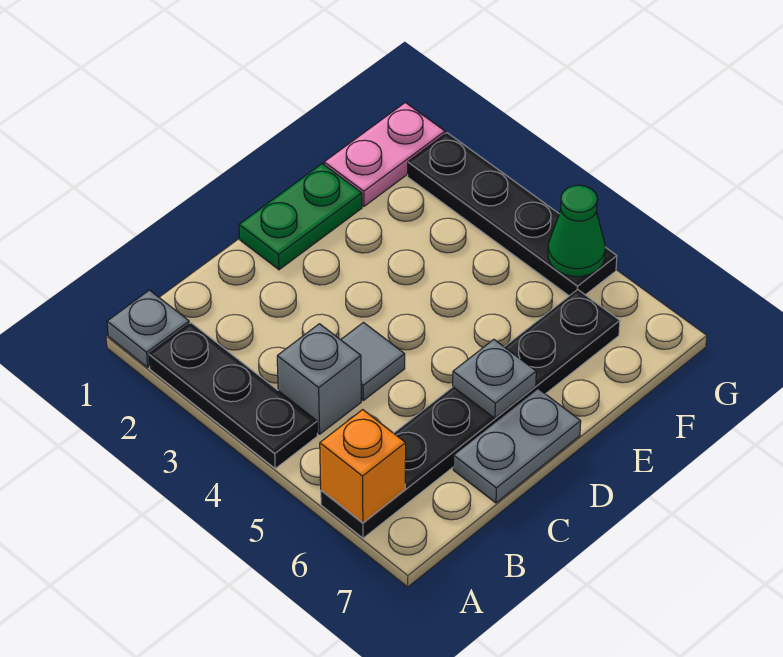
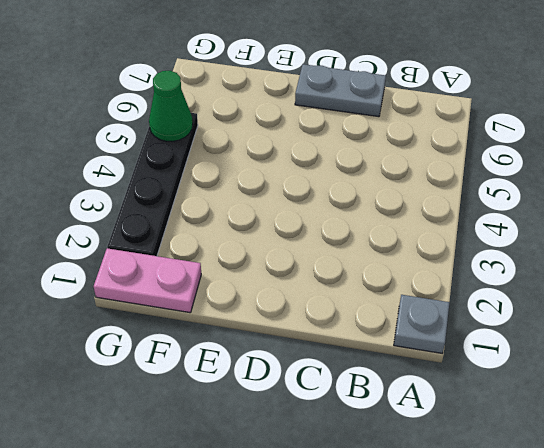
none -> black 1x3 plate [149,323,317,468]
none -> black 1x6 plate [321,289,620,538]
none -> grey 1x1 brick [277,324,361,434]

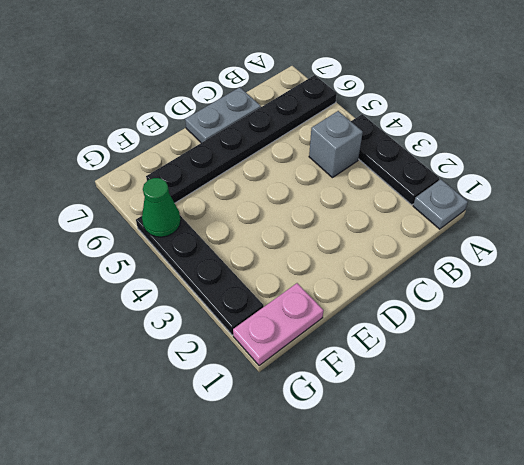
none -> grey 1x1 tile [341,323,405,400]
none -> green 1x2 plate [239,164,362,270]
none -> orange 1x1 brick [320,410,406,523]

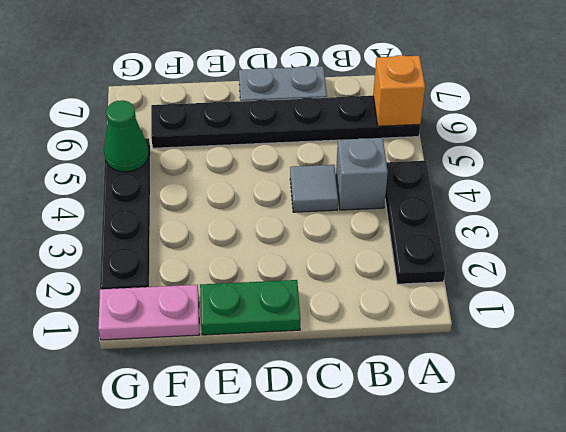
none -> grey 1x1 plate [107,290,189,367]
none -> grey 1x1 plate [453,340,536,418]

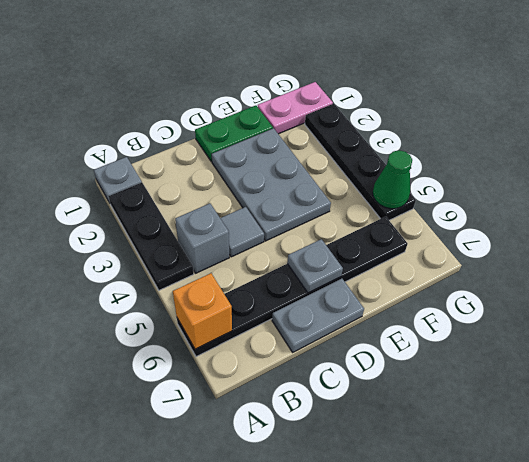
grey 2x3 plate [212,128,331,241] -> none

